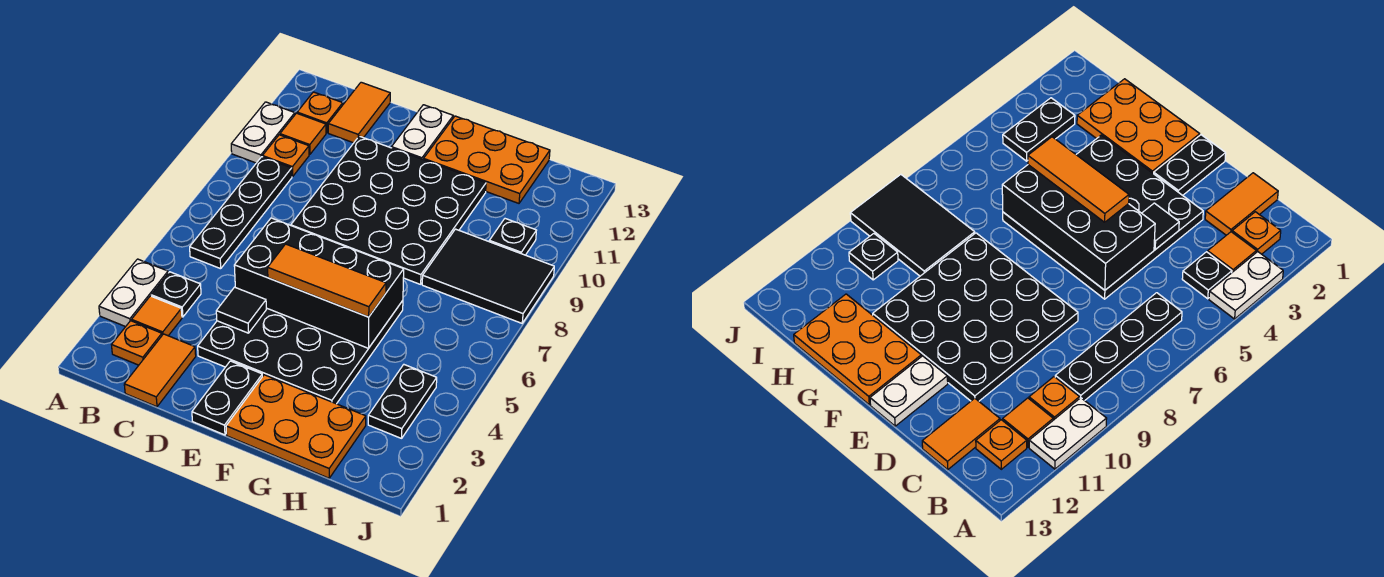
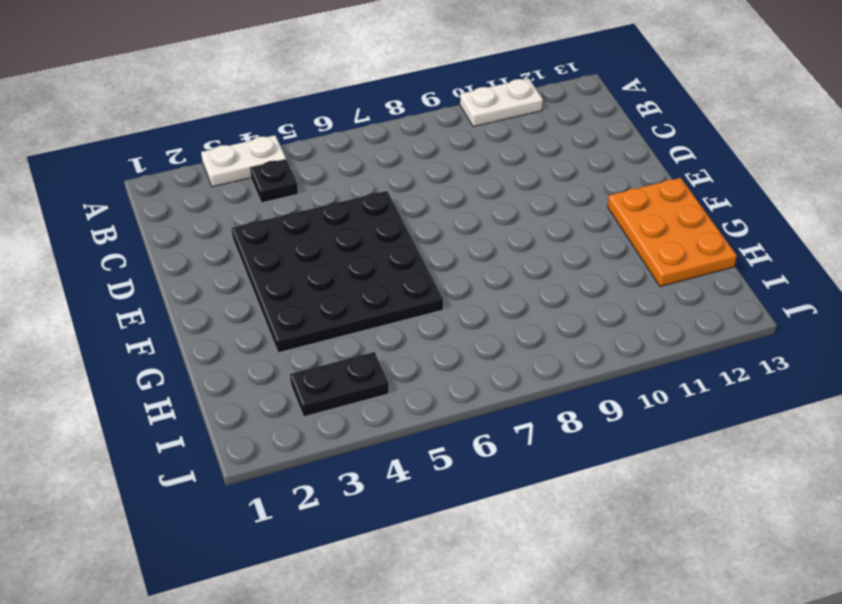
none -> orange 1x1 plate [112,321,162,365]
none -> orange 1x1 tile [132,296,182,336]
none -> black 1x4 plate [190,157,292,269]

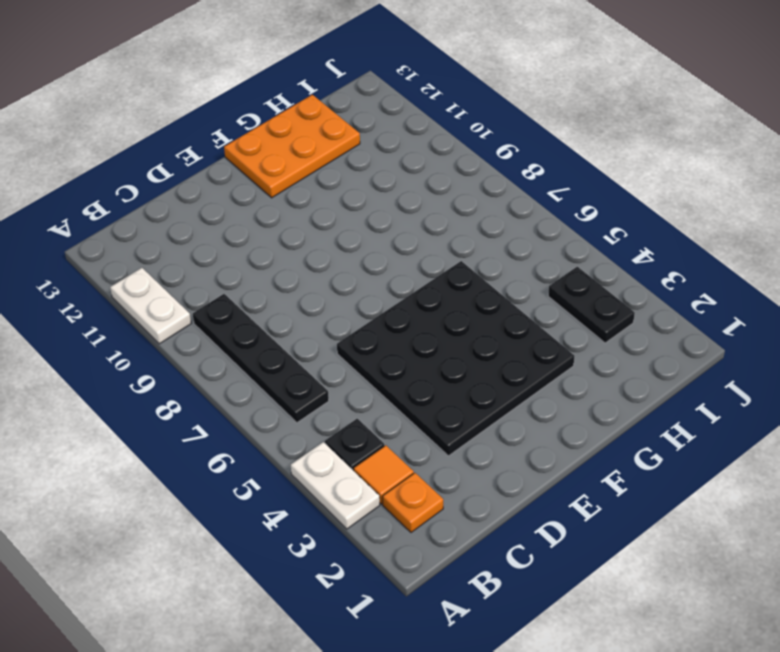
none -> orange 1x1 plate [262,135,309,177]
none -> orange 1x1 tile [280,113,326,155]
none -> orange 1x1 plate [297,92,343,133]

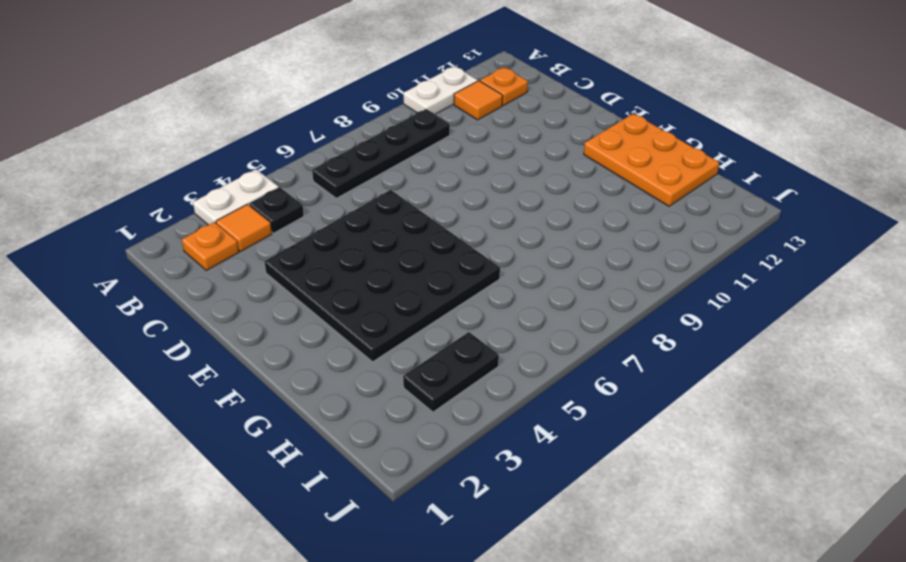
none -> orange 1x1 plate [262,135,309,177]
none -> orange 1x2 tile [124,334,196,407]
none -> orange 1x2 tile [328,82,390,143]

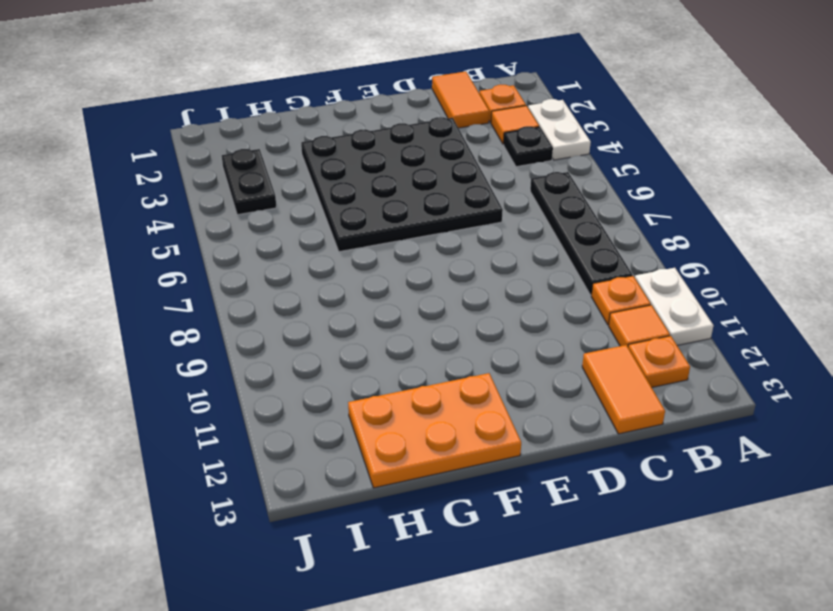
none -> black 4x4 plate [291,136,486,284]
none -> black 1x2 plate [192,361,262,435]
none -> white 1x2 plate [392,105,453,160]

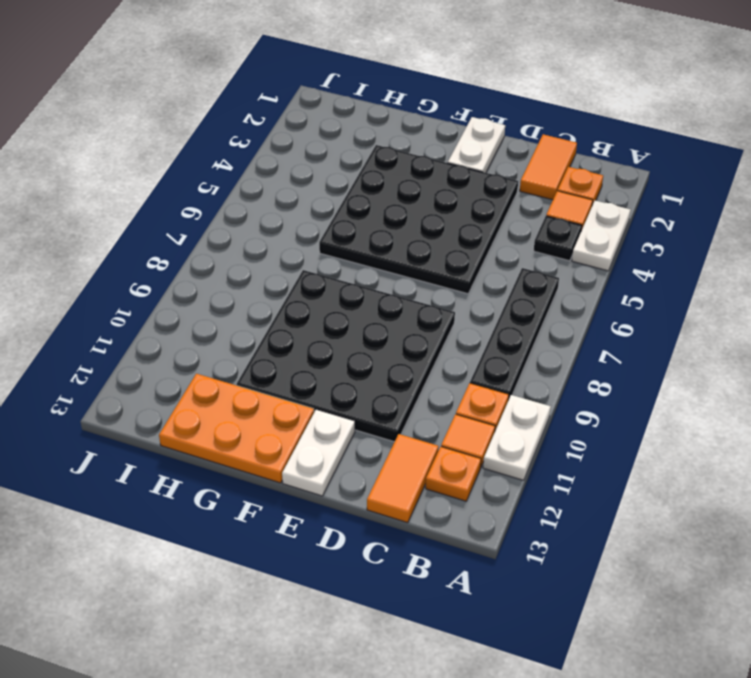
white 1x2 plate [448,117,505,173] -> black 1x2 plate [192,361,262,435]
none -> orange 2x3 plate [226,375,366,478]
none -> black 2x3 tile [422,229,554,323]
none -> black 1x2 plate [368,365,437,438]

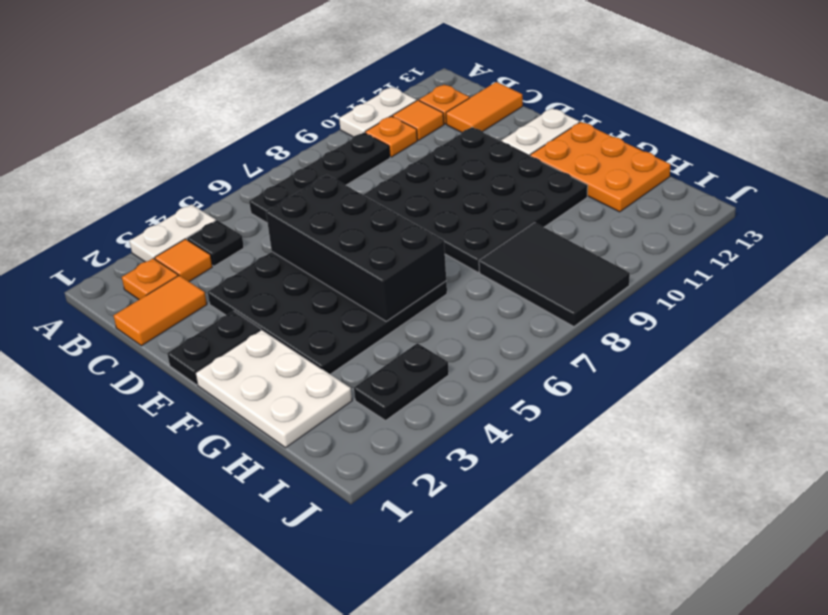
white 2x3 plate [195,330,352,448] -> orange 2x3 plate [226,375,366,478]
none -> black 1x1 plate [489,219,536,255]
none -> black 1x1 tile [216,287,266,333]
none -> orange 1x3 tile [268,244,386,317]

